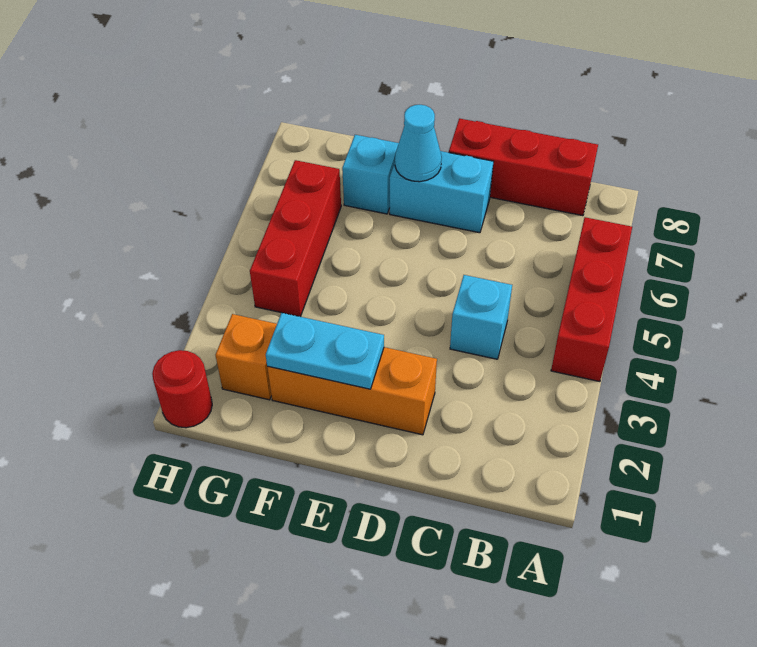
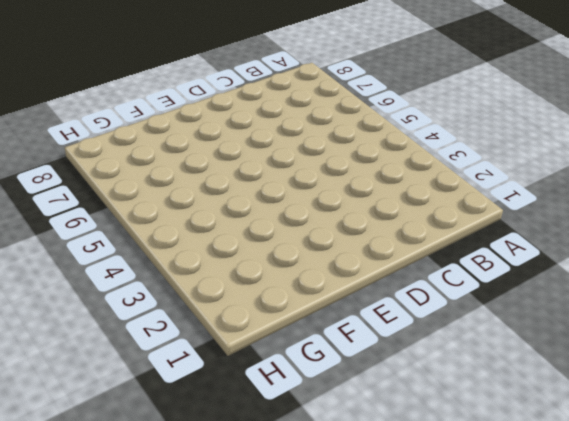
none -> red 1x3 brick [551,217,632,382]
none -> red 1x3 brick [449,118,598,216]

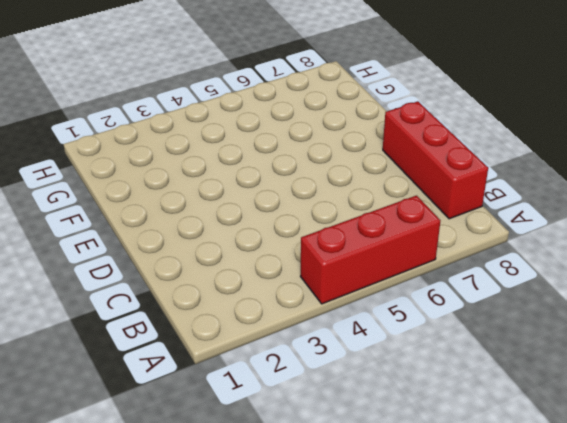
none -> cyan 1x1 brick [450,275,512,359]
none -> orange 1x3 brick [267,347,437,435]

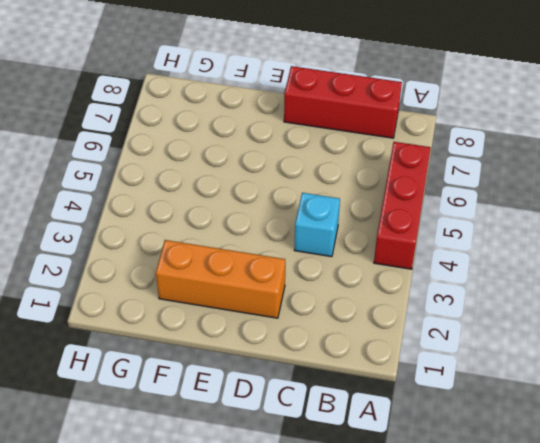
none -> cyan 1x2 brick [390,151,494,233]
none -> cyan 1x1 brick [342,135,399,214]

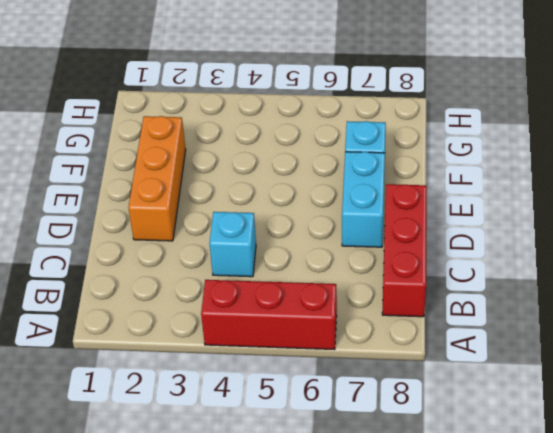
none -> orange 1x1 brick [215,314,277,400]
none -> red 1x3 brick [250,160,341,317]

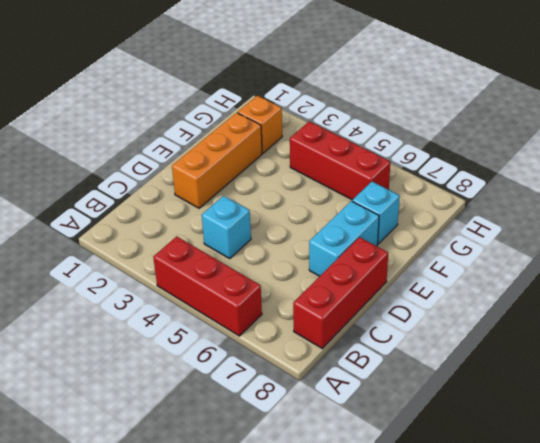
none -> red 1x1 round brick [152,350,212,428]
none -> cyan 1x2 plate [266,313,384,389]

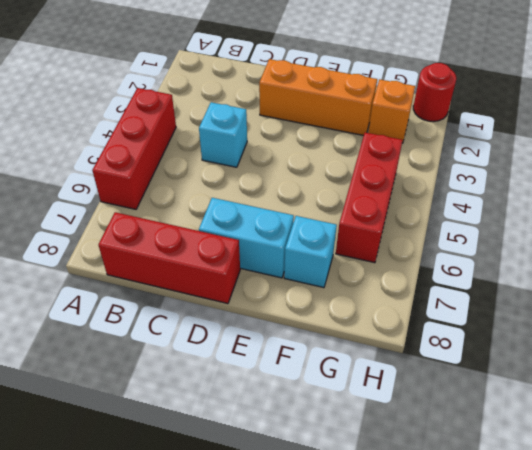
none -> cyan 1x2 plate [266,313,384,389]
none -> cyan 1x1 cone [395,105,442,182]

